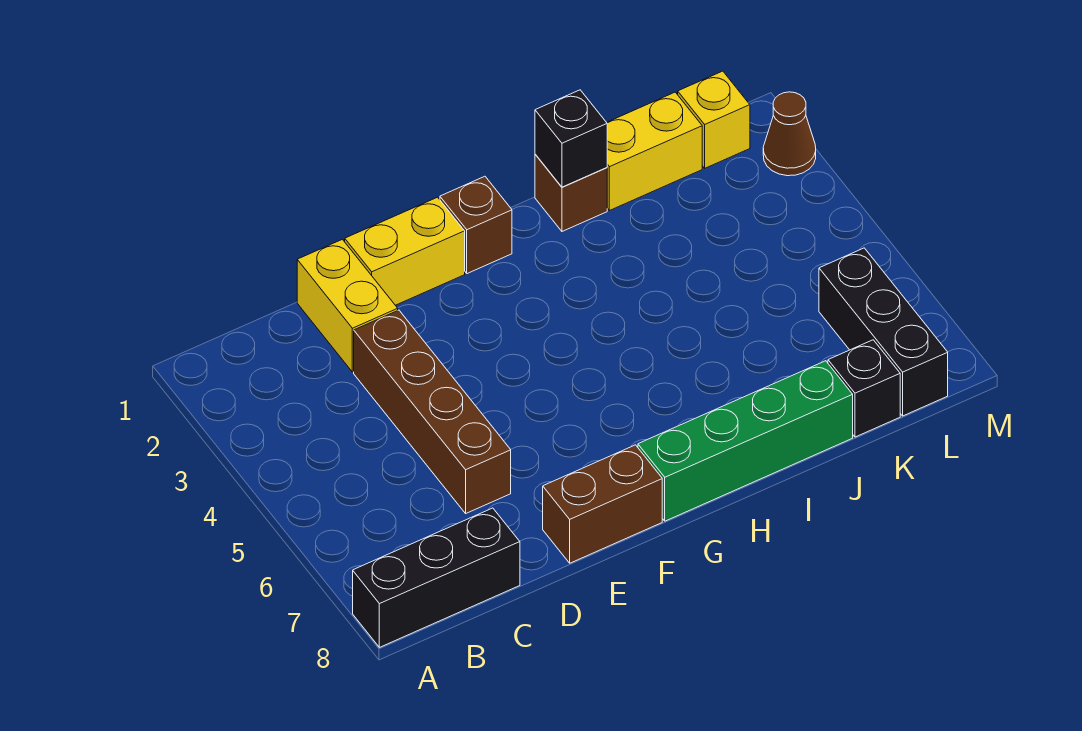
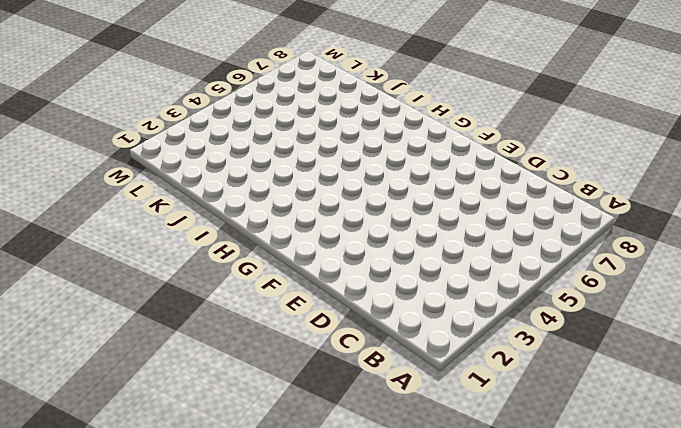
none -> black 1x3 brick [353,508,520,647]
none -> yellow 1x2 brick [297,239,398,372]
none -> brown 1x4 brick [354,310,511,513]

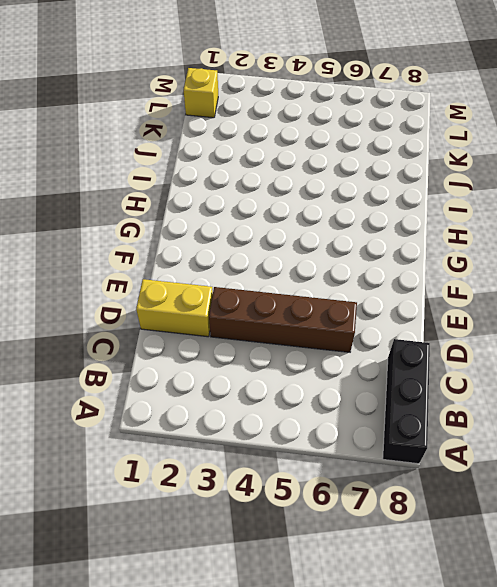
none -> yellow 1x2 brick [345,197,465,305]
none -> brown 1x2 brick [543,445,662,563]
none -> brown 1x1 brick [440,176,512,274]

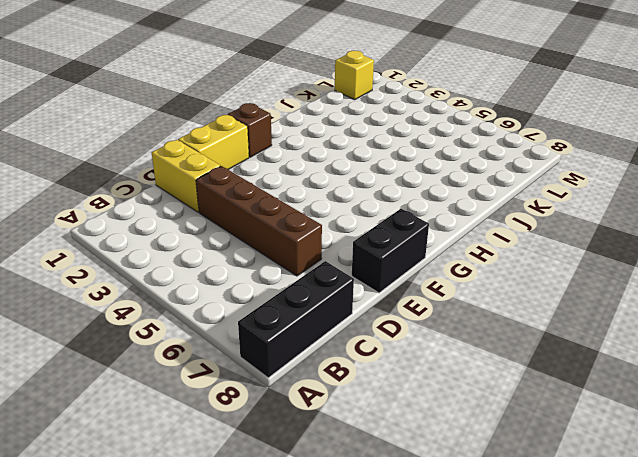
black 1x2 brick [352,209,429,293] -> brown 1x2 brick [543,445,662,563]
none -> green 1x4 brick [638,361,853,521]
none -> brown 1x1 brick [535,154,607,231]
none -> yellow 1x2 brick [607,92,702,211]

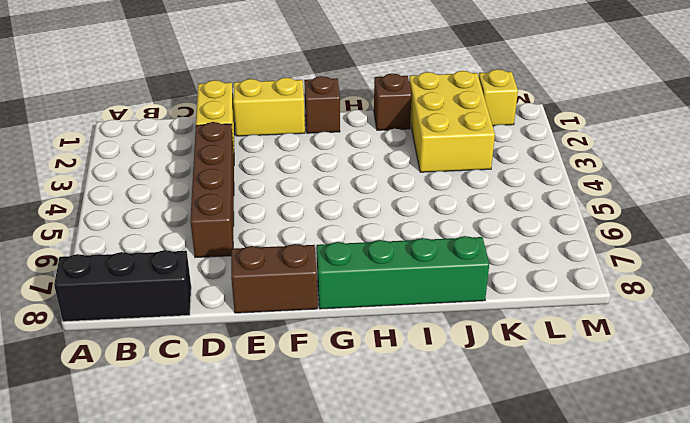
yellow 2x3 brick [409,71,495,172] -> yellow 1x2 brick [607,92,702,211]
none -> black 1x1 brick [828,340,900,437]
none -> black 1x3 brick [819,248,948,416]
none -> brown 1x1 cone [763,92,816,176]

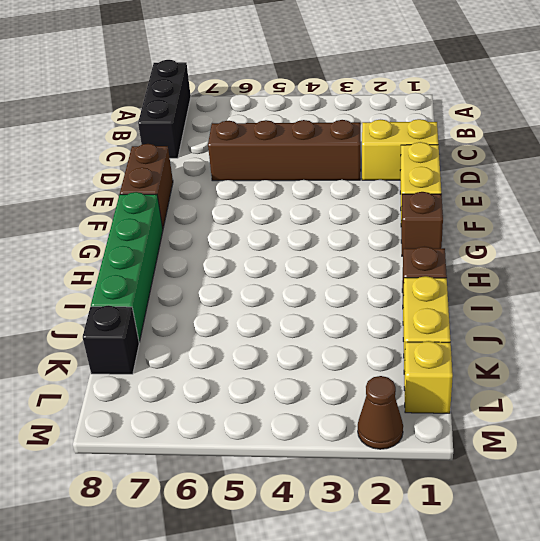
none -> black 1x3 brick [819,248,948,416]
none -> black 1x1 brick [535,90,607,187]

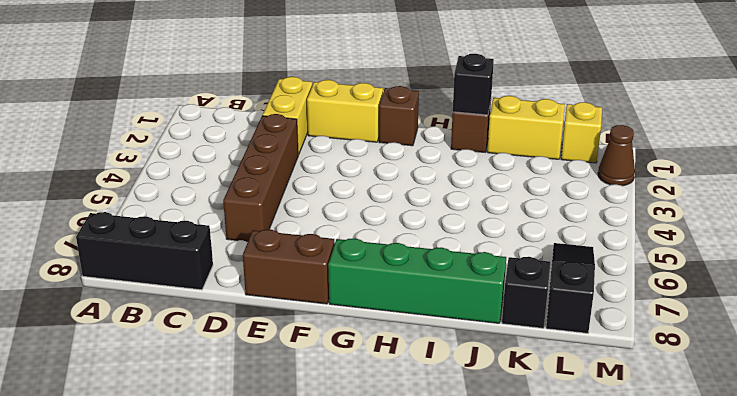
black 1x3 slope [546,243,595,333] -> black 1x3 brick [819,248,948,416]

